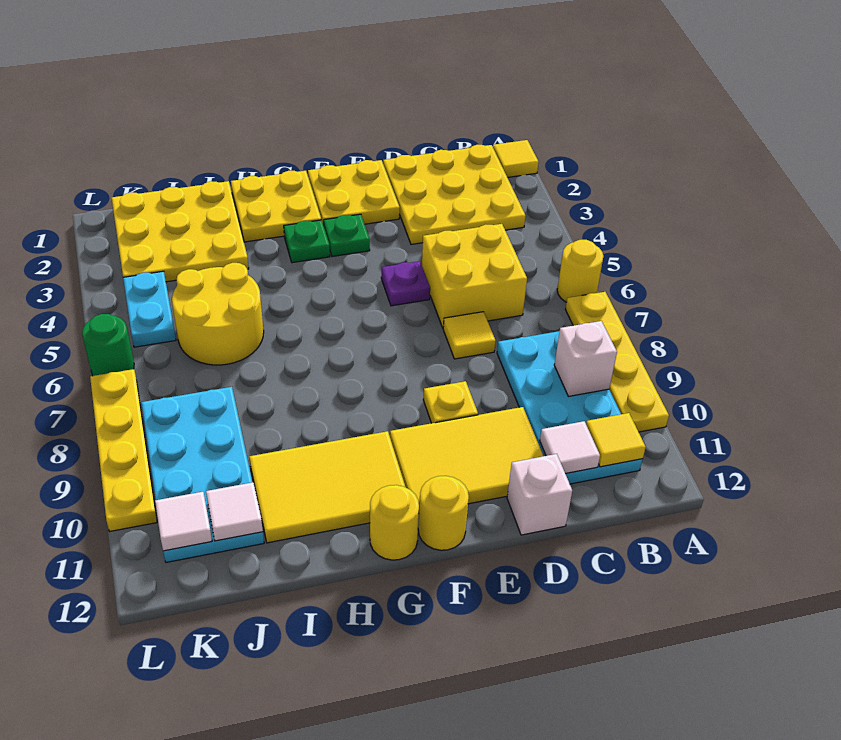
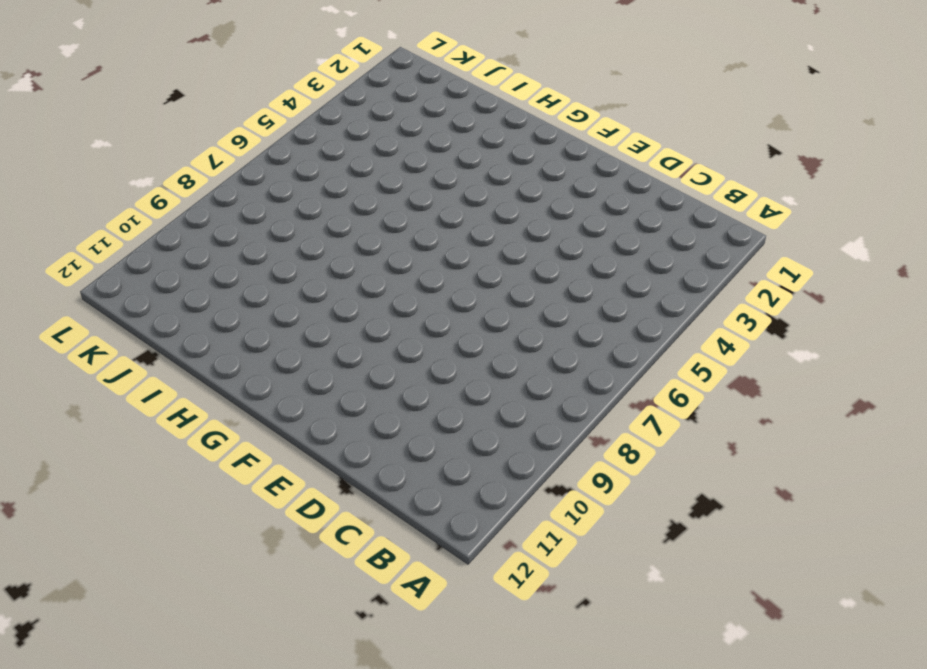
none -> yellow 1x1 tile [493,140,539,178]
none -> yellow 1x1 round brick [557,240,603,302]
none -> yellow 1x4 plate [566,292,669,432]

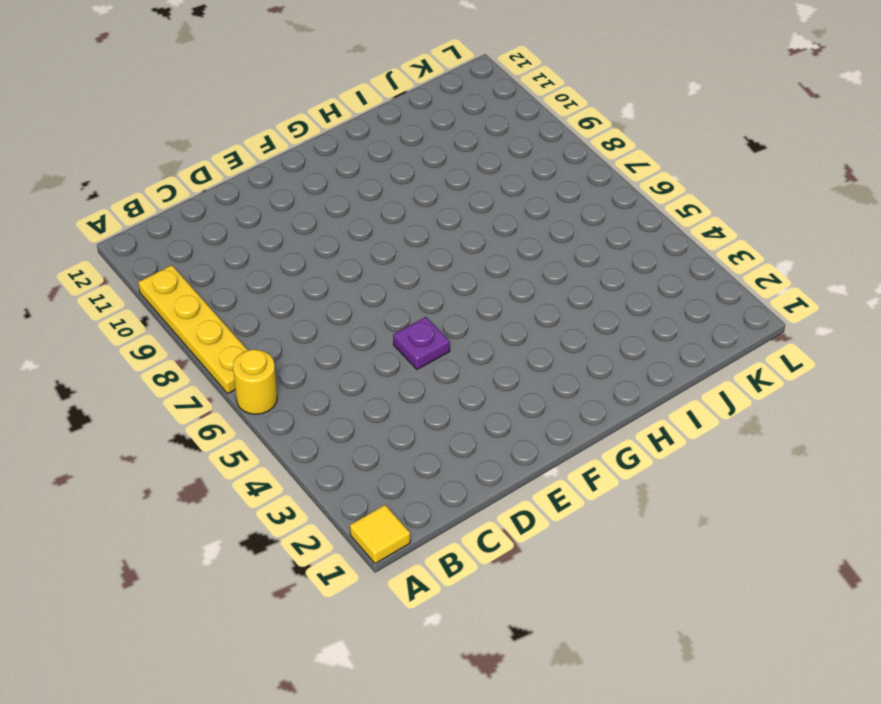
none -> yellow 3x3 plate [383,145,526,244]
none -> cyan 2x4 plate [497,331,643,484]
none -> yellow 2x2 brick [422,224,527,328]

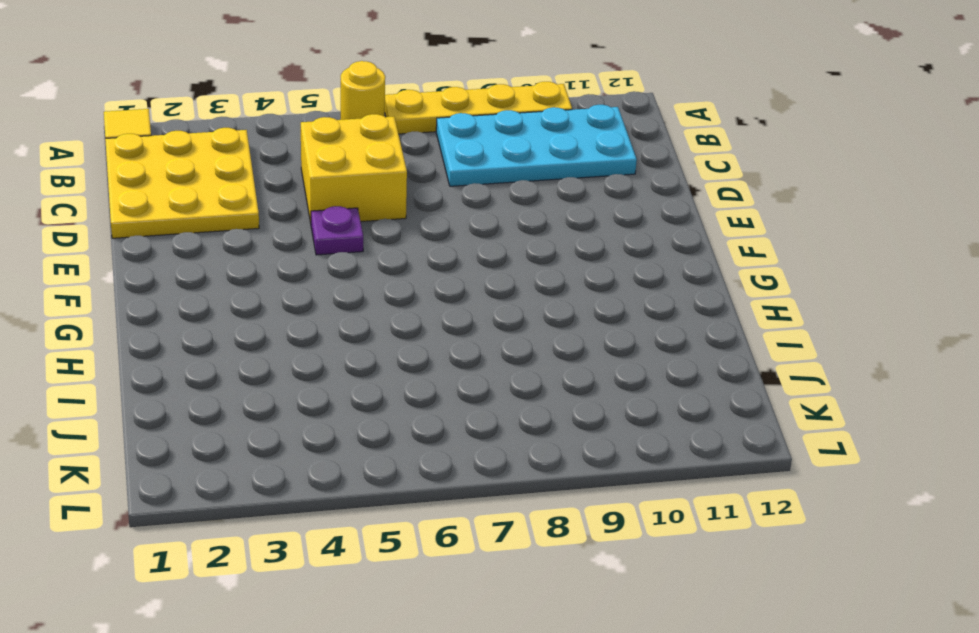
none -> yellow 1x1 tile [443,312,496,359]
none -> yellow 2x3 tile [390,407,543,504]
none -> white 1x1 brick [507,454,572,535]

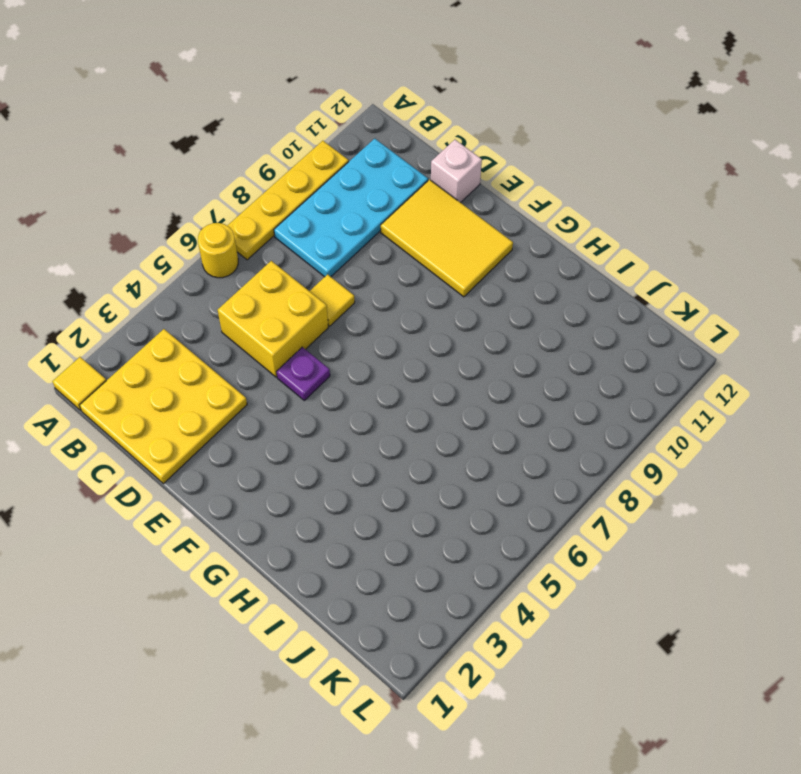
none -> yellow 2x2 plate [308,160,400,225]
none -> yellow 1x1 plate [423,381,478,423]
none -> green 1x1 plate [324,214,370,256]

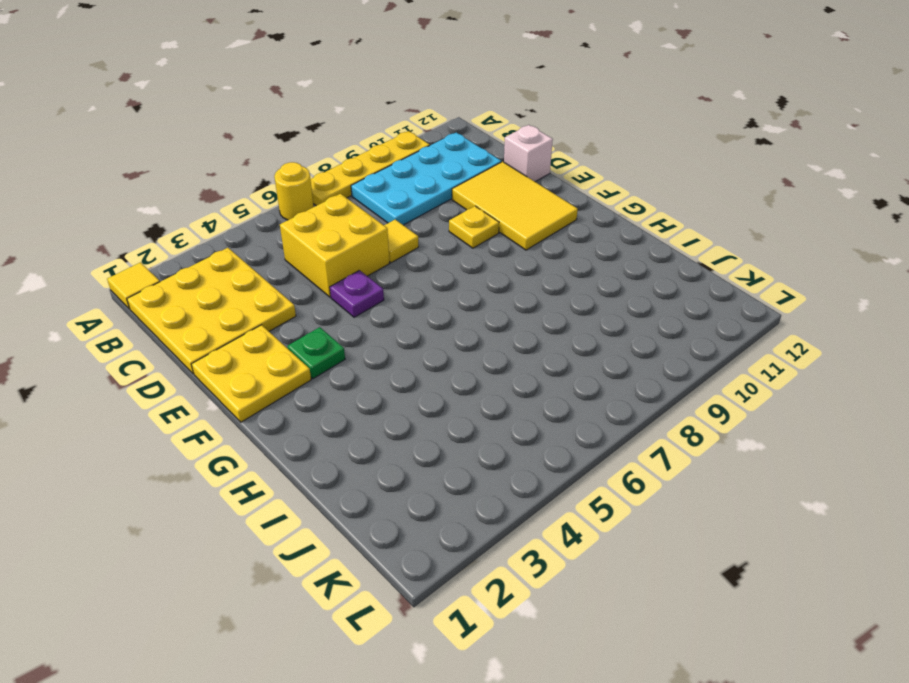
none -> yellow 1x1 round brick [418,476,469,550]
none -> yellow 2x2 plate [231,171,321,242]
none -> green 1x1 plate [284,220,330,263]

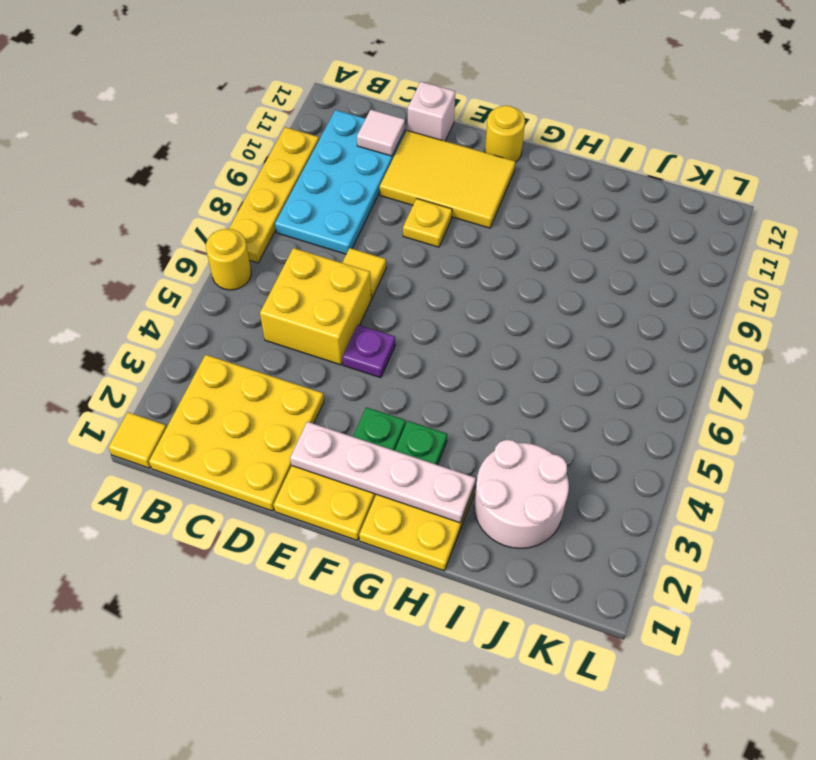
white 1x4 plate [290,422,476,523] -> none
white 2x2 round brick [474,440,569,548] -> yellow 3x3 plate [112,181,249,282]
none -> yellow 2x3 tile [249,431,405,543]
none -> yellow 1x1 round brick [370,485,419,560]
none -> yellow 2x2 round brick [172,263,264,365]

